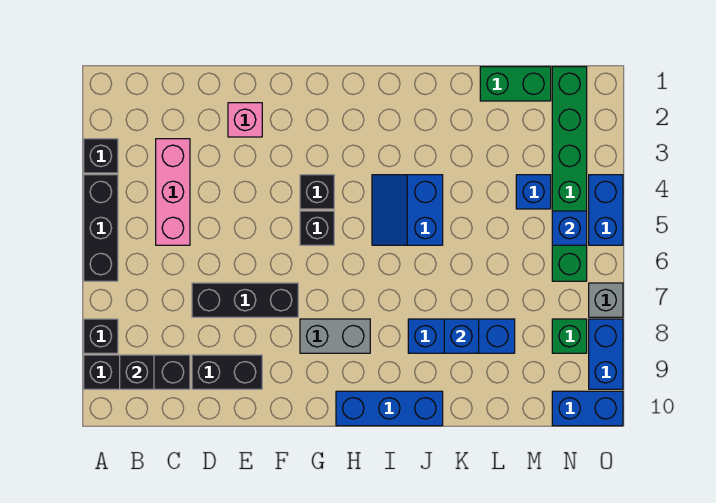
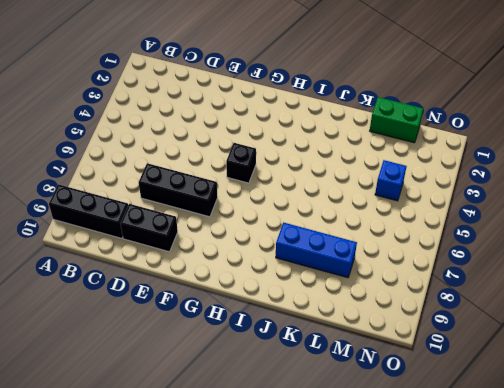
none -> black 1x1 brick [84,139,118,173]
none -> black 1x3 brick [84,175,118,281]
none -> black 1x1 brick [84,319,118,353]

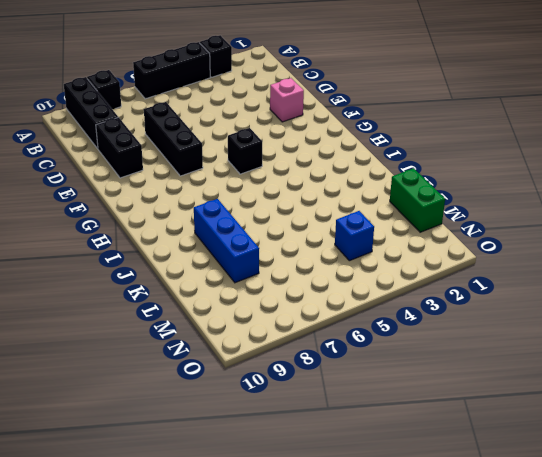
none -> pink 1x3 brick [156,139,190,245]
none -> black 1x1 brick [300,175,334,209]
none -> grey 1x2 brick [300,319,370,353]

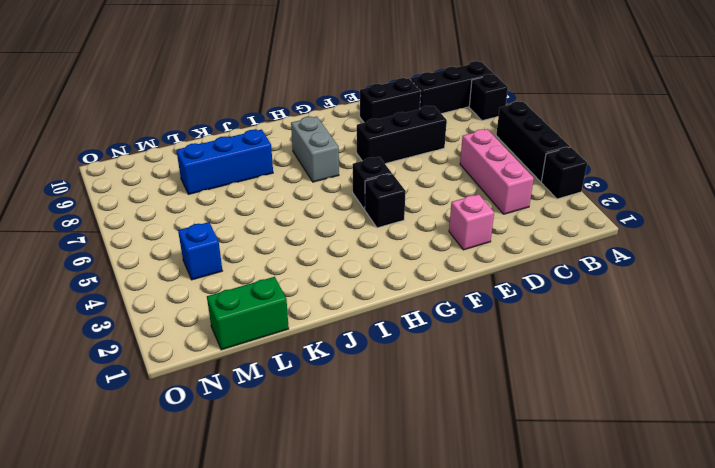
grey 1x2 brick [291,117,339,182] -> grey 1x2 brick turned to [300,319,370,353]
none -> blue 1x3 brick [336,391,443,426]
none -> blue 2x2 slope [372,175,443,245]
none -> green 1x6 brick [552,67,587,281]

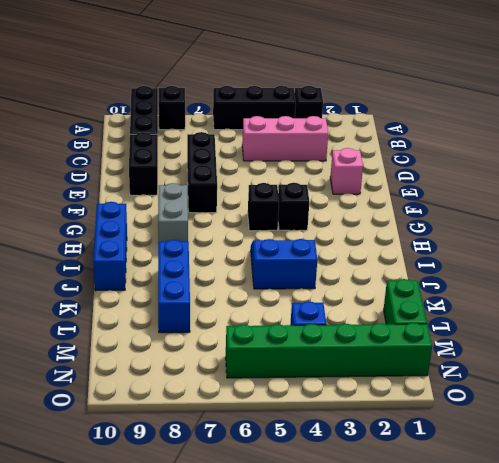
none -> green 1x1 brick [552,319,587,353]
none -> blue 1x2 brick [552,391,623,426]
none -> blue 1x2 brick [589,175,623,245]

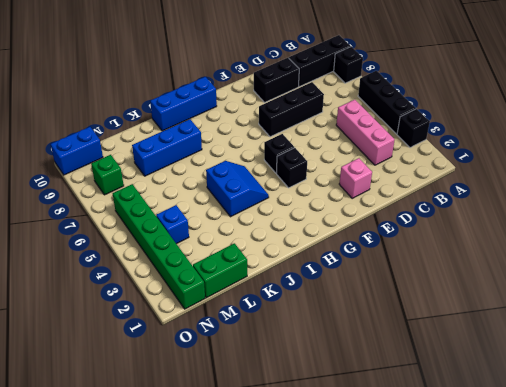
none -> grey 1x2 brick [300,319,370,353]
none -> blue 1x2 brick [589,175,623,245]
none -> grey 1x1 brick [589,283,623,317]

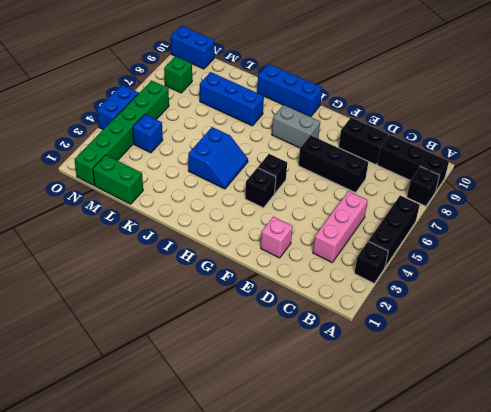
none -> grey 1x1 brick [589,283,623,317]
none -> blue 1x2 brick [589,319,623,389]
none -> black 1x1 brick [120,355,154,389]

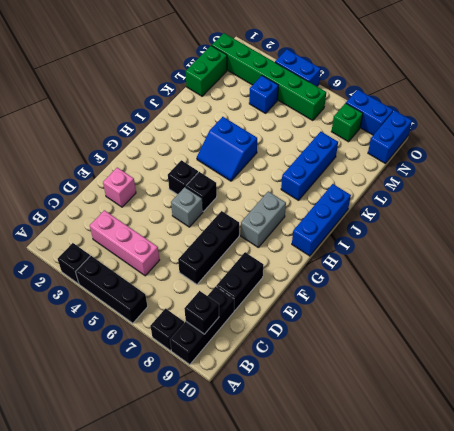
grey 1x1 brick [171,187,203,227] -> grey 1x1 brick moved to [589,283,623,317]
none -> blue 1x1 brick [444,319,479,353]
none -> blue 1x1 brick [552,211,587,245]

